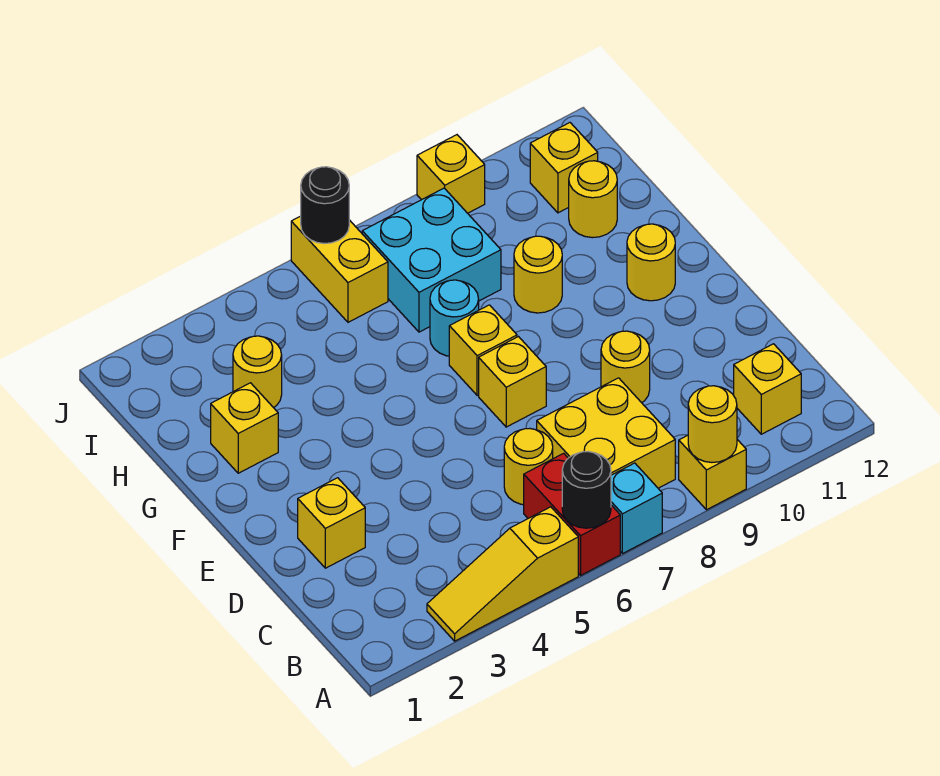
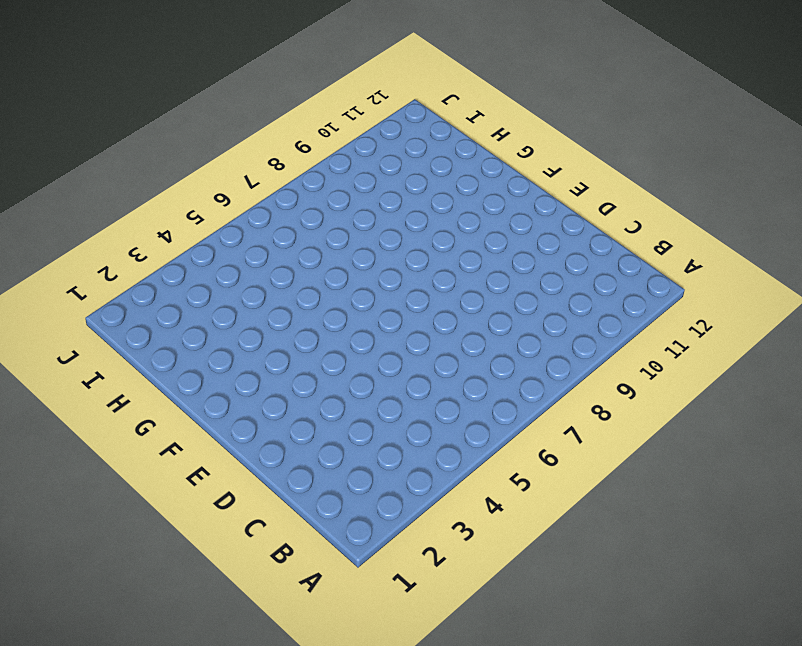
none -> yellow 1x3 slope [427,507,578,641]
none -> red 1x2 brick [524,453,620,575]
none -> cyan 1x1 brick [611,463,662,554]

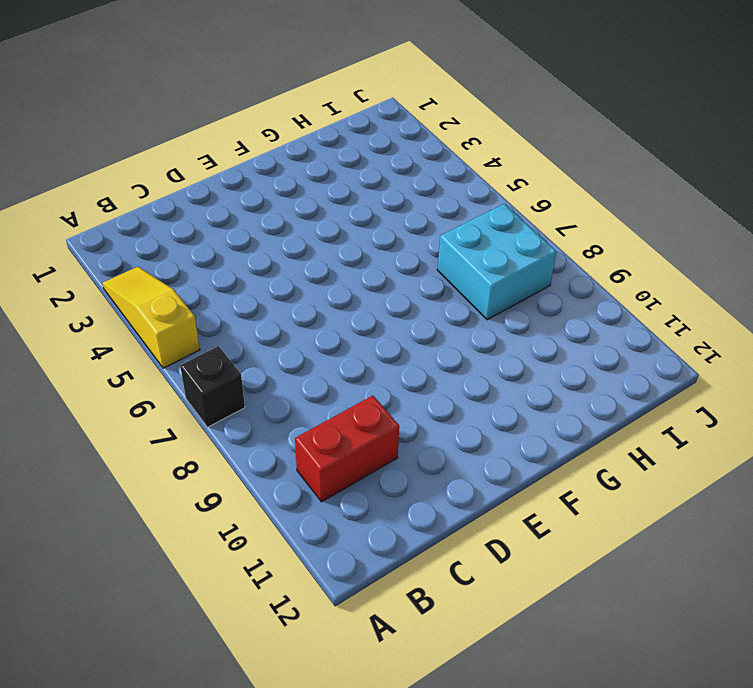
black 1x1 brick [180,346,245,427] -> cyan 1x1 brick [611,463,662,554]
red 1x2 brick [295,396,399,502] -> red 1x2 brick moved to [524,453,620,575]
none -> yellow 1x1 brick [679,435,746,510]
none -> yellow 2x2 brick [537,378,675,488]
none -> yellow 1x1 brick [734,344,801,434]

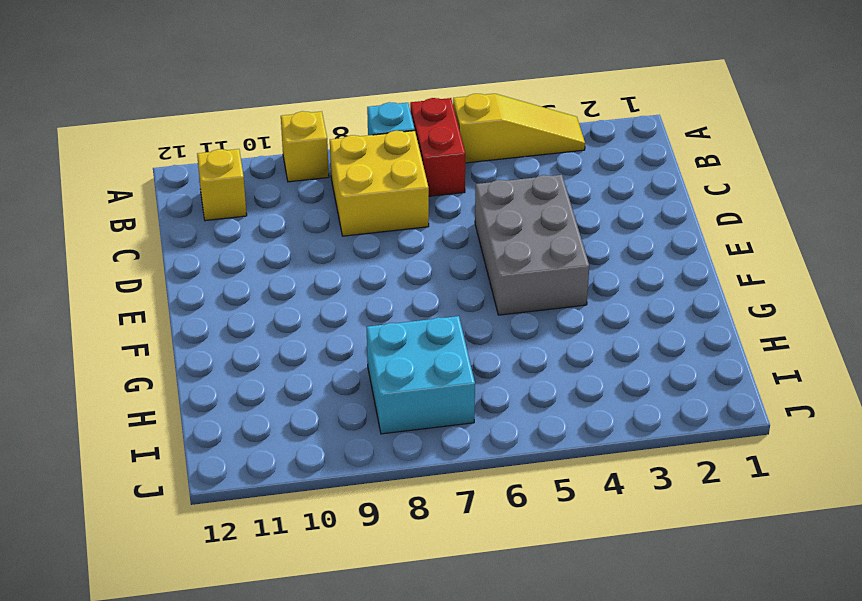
grey 2x3 brick [475,175,589,315] -> none
none -> yellow 1x1 round brick [504,428,553,505]
none -> yellow 1x1 brick [298,478,365,568]
none -> yellow 1x1 round brick [601,331,650,403]

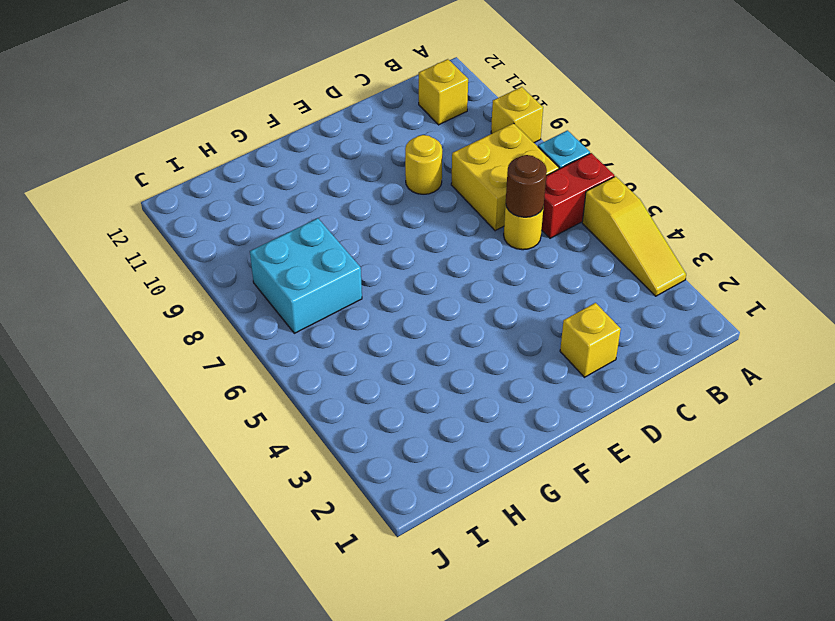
brown 1x1 round brick [506,155,547,217] -> none
none -> yellow 1x1 brick [479,337,546,427]
none -> yellow 1x1 brick [449,305,517,395]
none -> yellow 1x1 round brick [627,224,675,301]

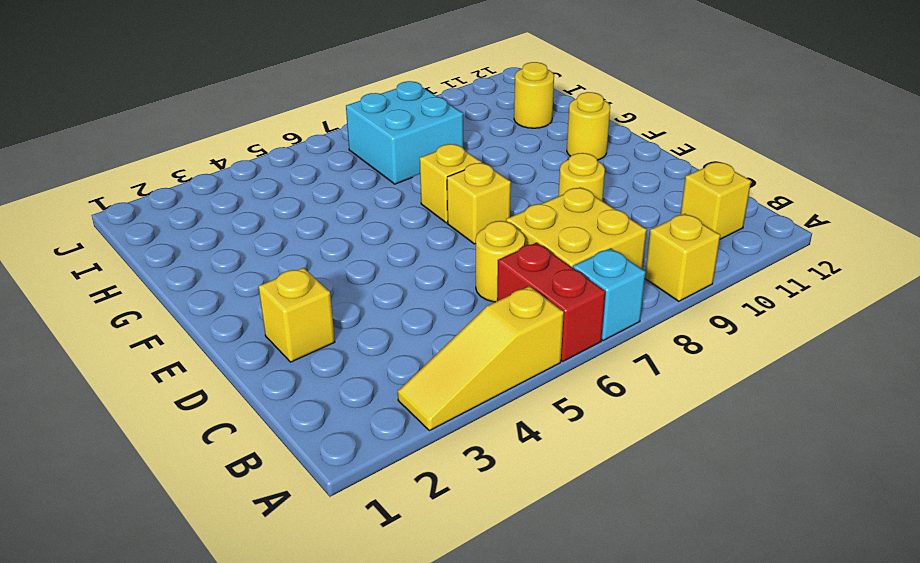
none -> yellow 1x1 brick [211,383,278,473]
none -> cyan 1x1 round brick [430,280,479,356]
none -> yellow 1x1 round brick [514,236,562,313]

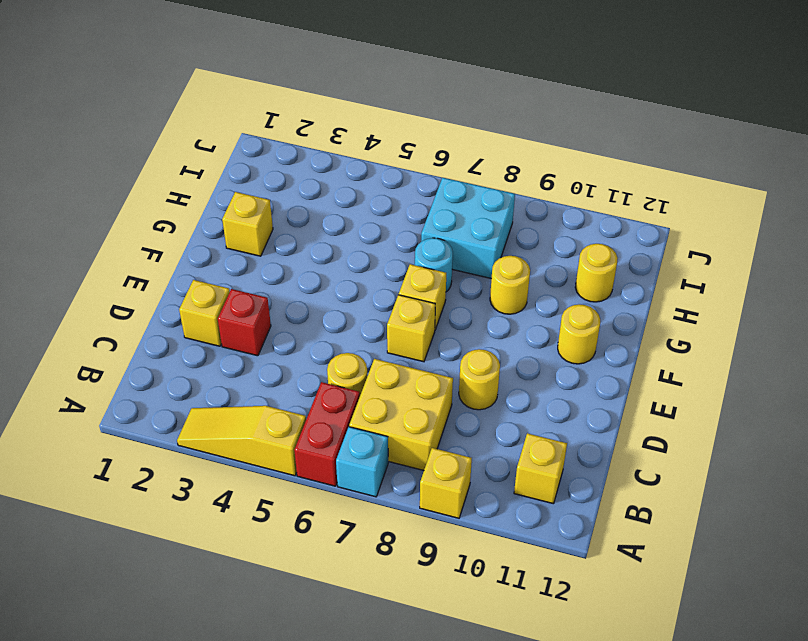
red 1x1 brick [218,289,271,356] -> none
none -> yellow 1x1 round brick [233,336,282,408]
none -> yellow 1x2 brick [291,216,388,322]
none -> yellow 1x1 brick [530,123,598,213]

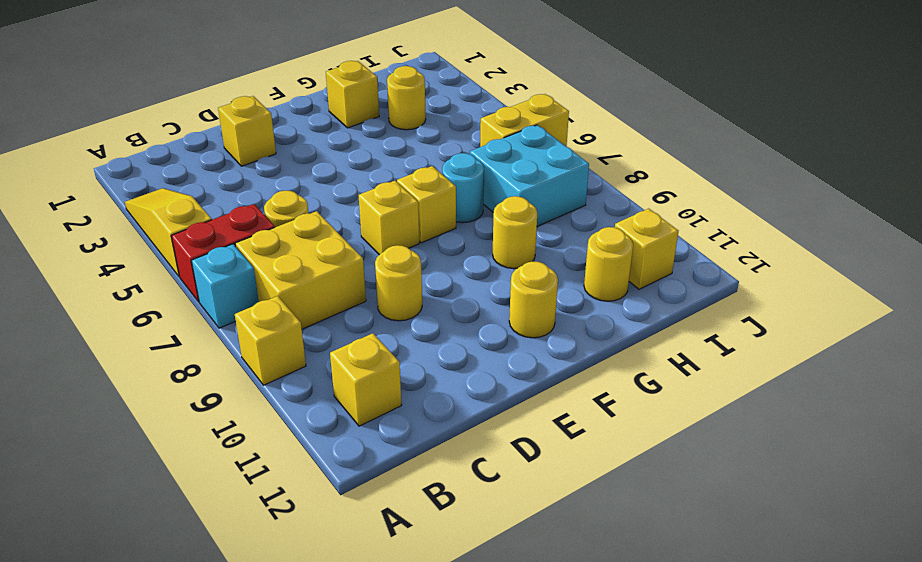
none -> yellow 1x1 brick [417,135,485,213]
none -> black 1x1 round brick [562,452,611,528]
none -> yellow 1x1 round brick [688,386,737,462]

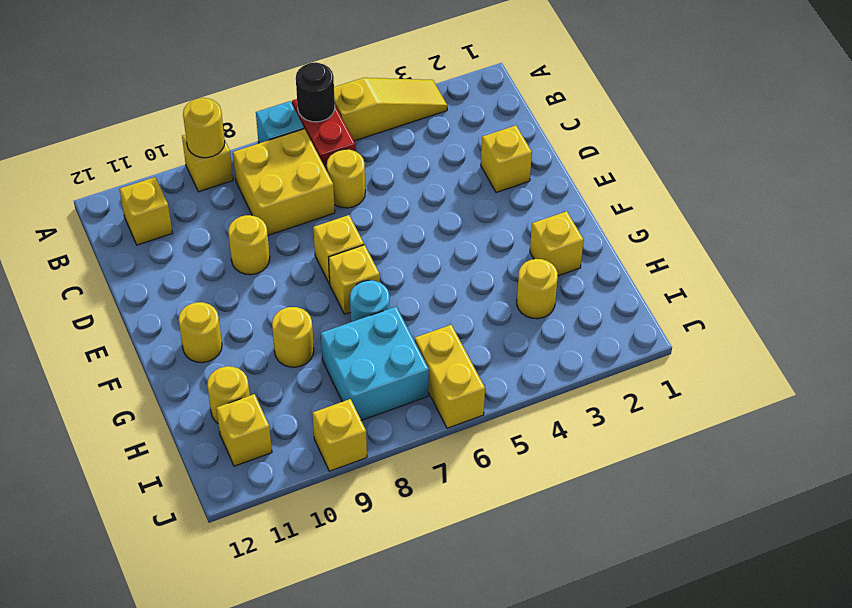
none -> black 1x1 round brick [301,167,349,244]

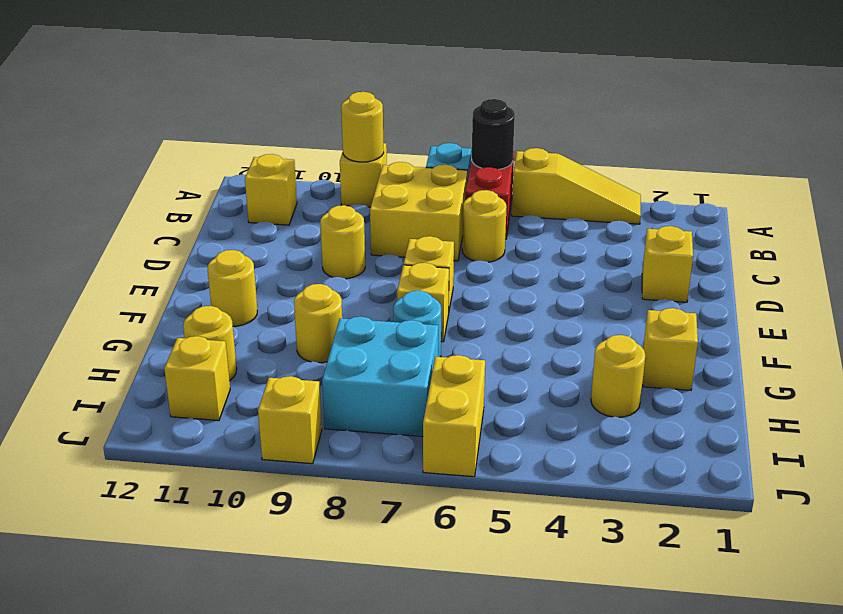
none -> black 1x1 round brick [301,167,349,244]

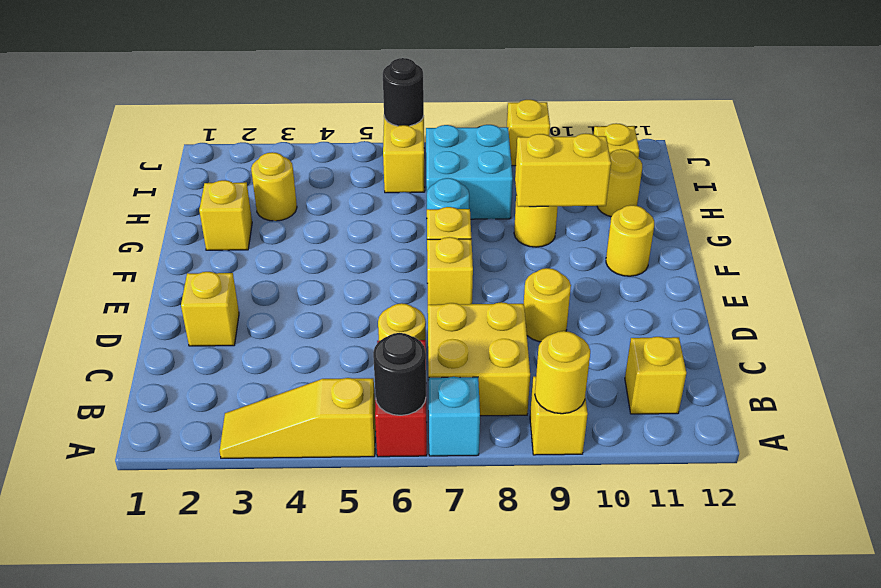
yellow 1x2 brick [515,134,611,207] -> none

